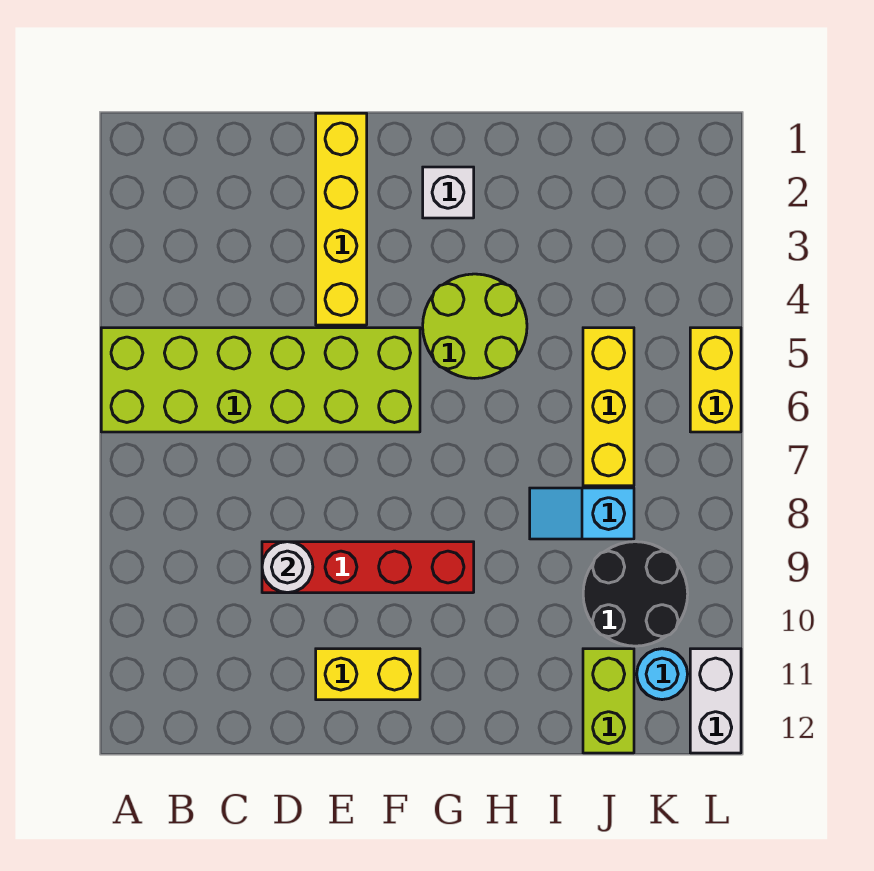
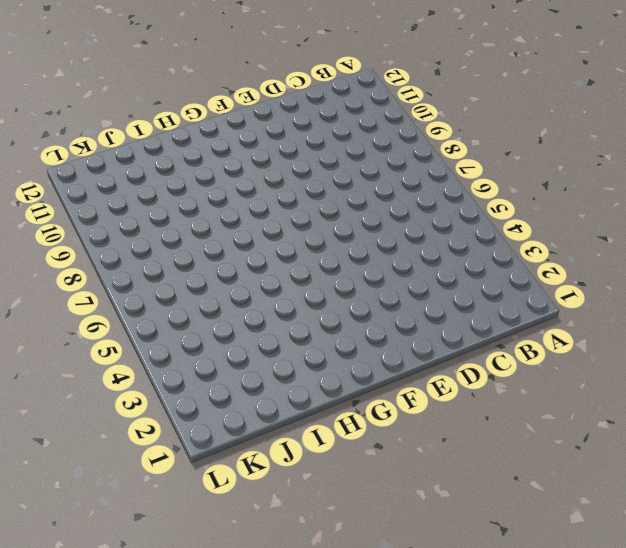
none -> lime 2x6 brick [101,328,420,432]
none -> red 1x4 brick [262,542,474,593]
none -> yellow 1x4 brick [316,113,367,325]

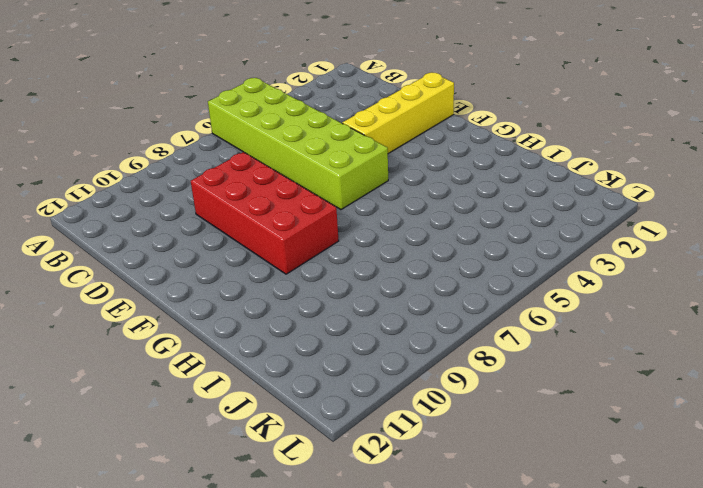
red 2x4 brick [191,152,339,274] -> red 1x4 brick [262,542,474,593]
none -> yellow 1x2 brick [316,649,420,700]
none -> white 1x1 brick [423,167,474,218]
none -> lime 2x2 round brick [423,274,527,378]

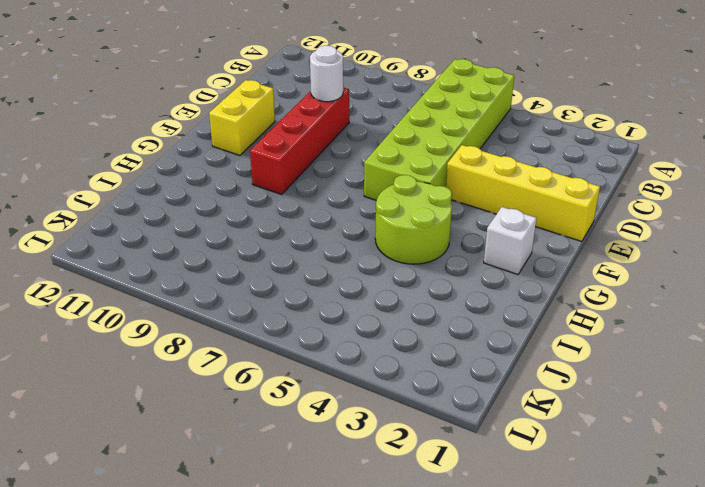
none -> cyan 1x2 slope [530,488,634,539]
none -> yellow 1x3 brick [583,328,634,486]
none -> black 2x2 round brick [583,542,688,646]

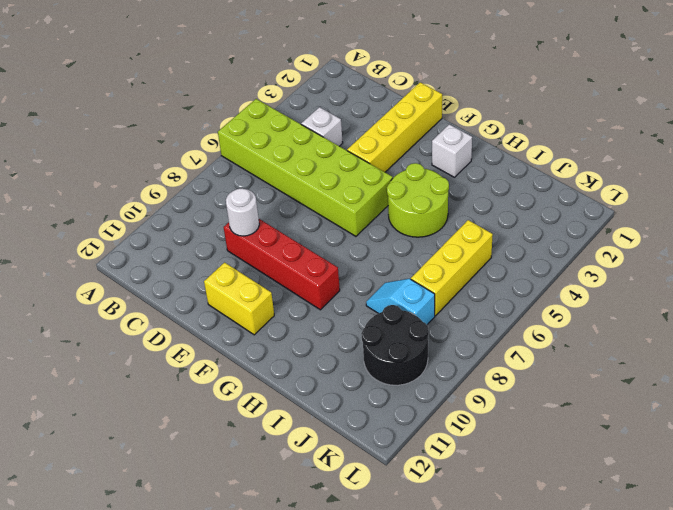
white 1x1 brick [301,107,343,146] -> none
none -> lime 1x2 brick [583,649,634,753]
none -> cyan 1x1 round brick [637,649,688,700]
none -> yellow 1x2 brick [690,328,741,432]

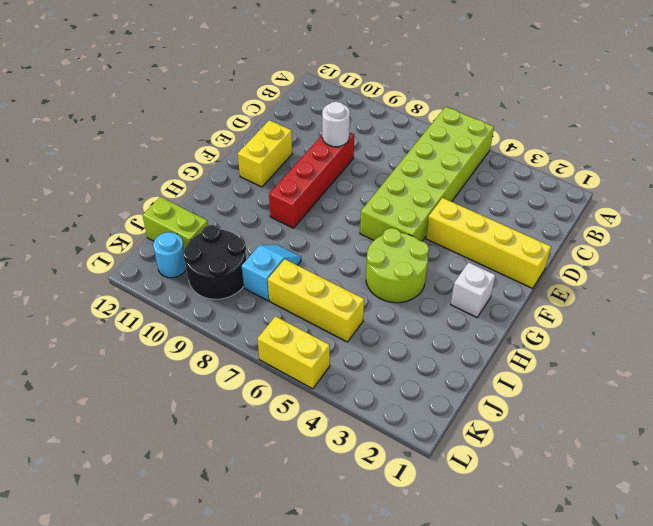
none -> white 1x2 brick [690,649,741,753]

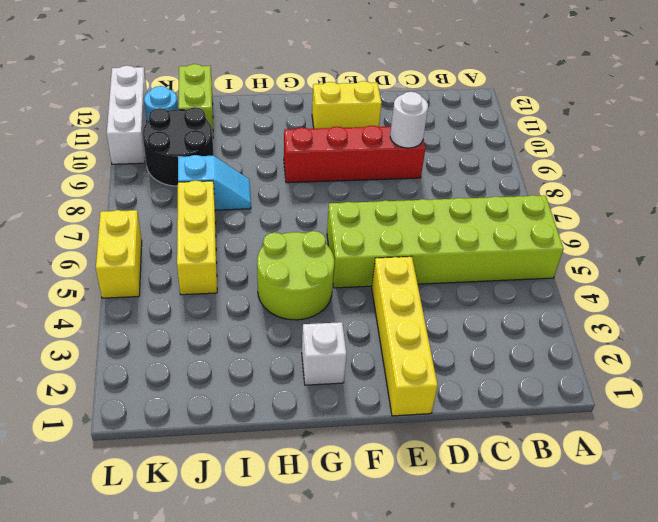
white 1x3 brick [107,66,147,164] -> white 1x2 brick [690,649,741,753]

